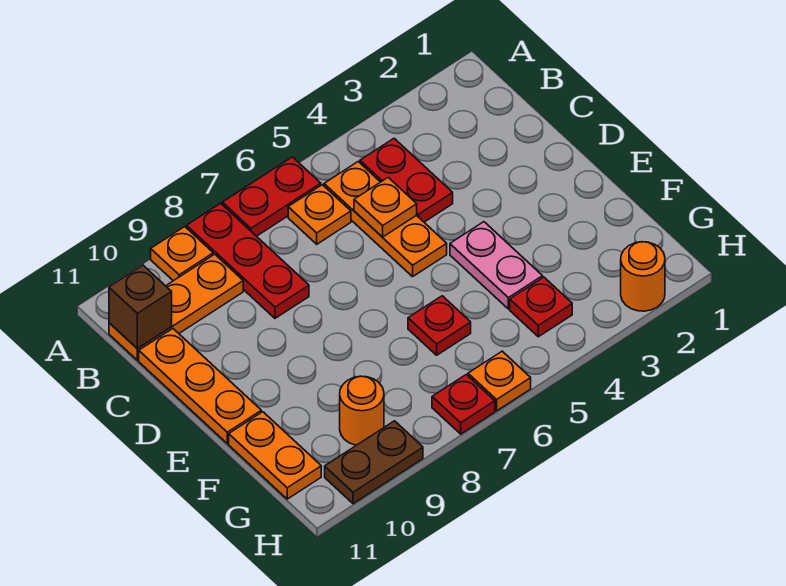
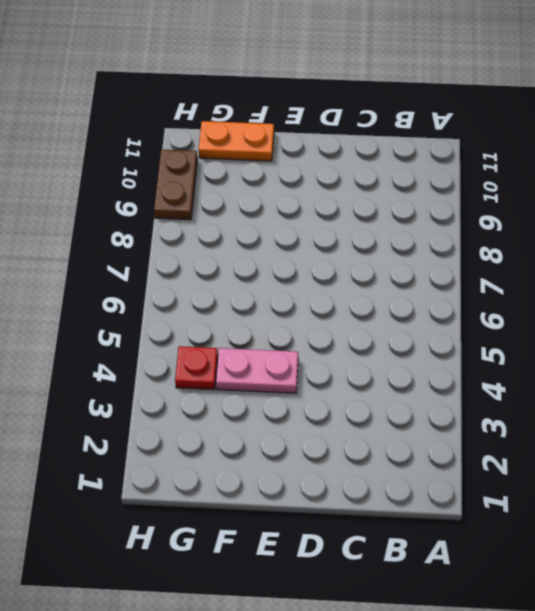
none -> red 1x2 plate [222,157,321,236]
none -> red 1x3 plate [187,203,309,318]
none -> orange 1x1 plate [151,227,213,281]

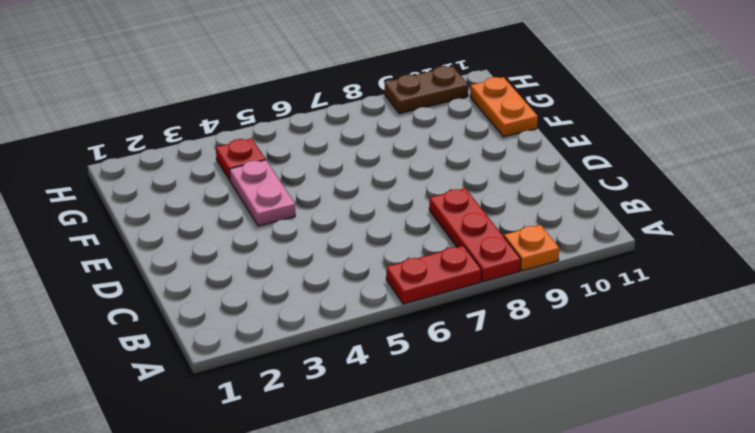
none -> red 1x2 plate [360,139,453,222]
none -> orange 1x3 plate [324,162,447,277]
none -> orange 1x1 plate [288,185,351,244]

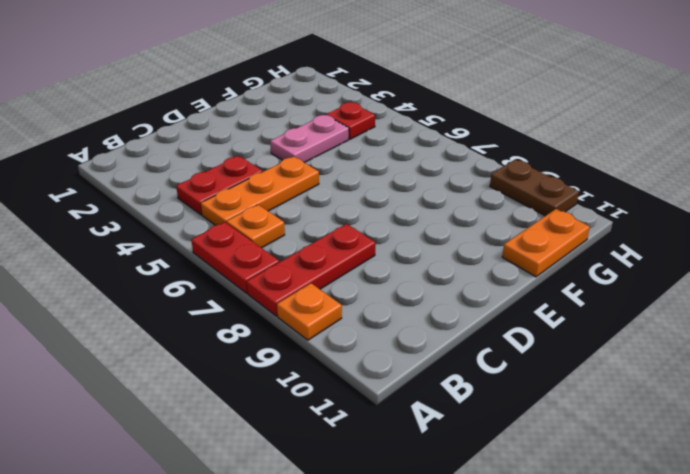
none -> orange 1x3 plate [109,254,243,360]
none -> orange 1x3 plate [139,329,261,443]
none -> red 1x1 plate [408,296,471,355]

